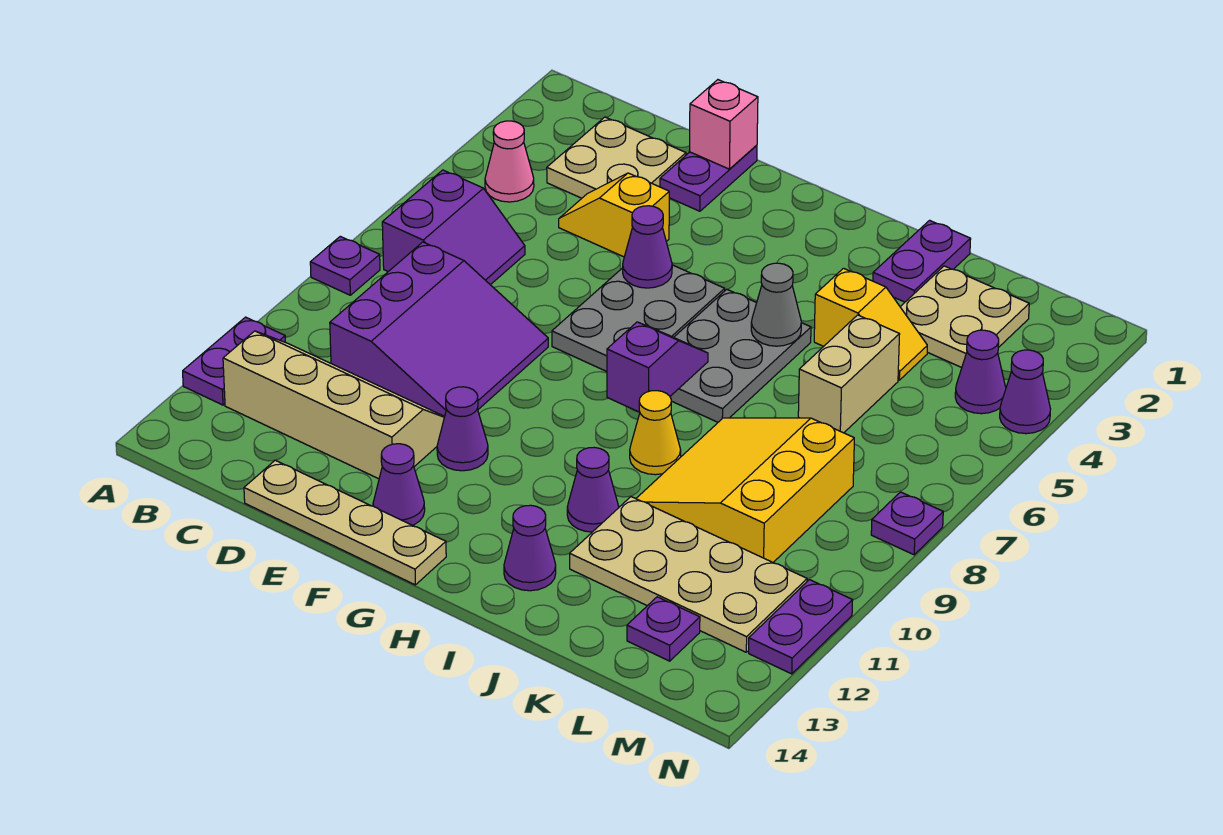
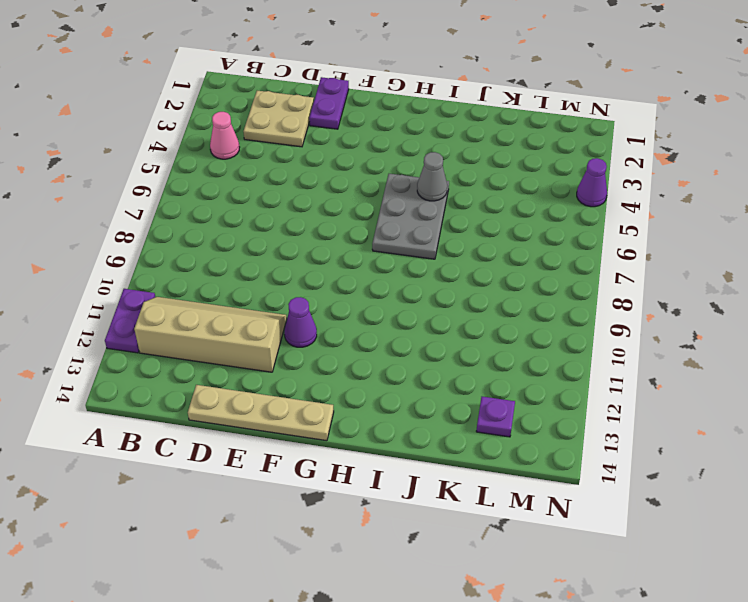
none -> purple 1x1 plate [310,236,380,295]
none -> purple 2x2 slope [382,170,525,285]
none -> purple 3x3 slope [330,242,548,416]
none -> yellow 1x2 slope [559,173,669,257]

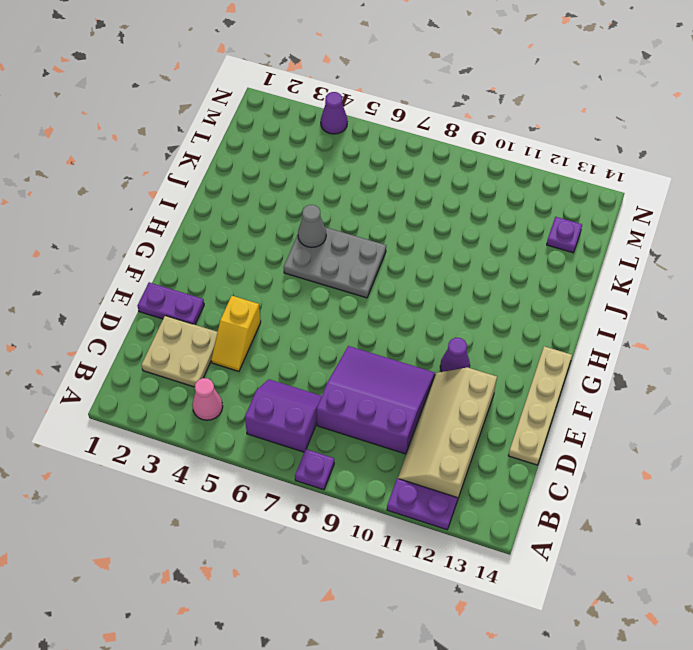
none -> grey 2x3 plate [552,265,725,372]
none -> purple 1x1 cone [373,444,425,525]
none -> yellow 1x1 cone [630,391,681,475]
none -> purple 1x1 cone [567,447,619,532]

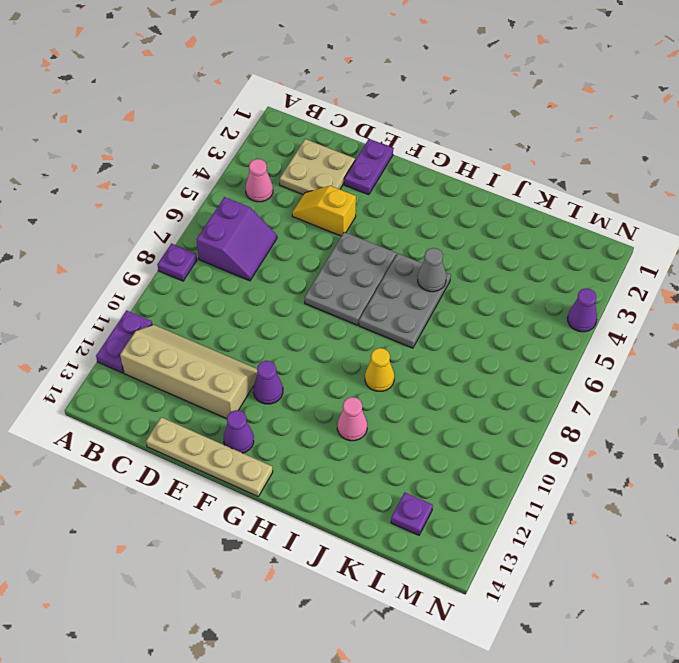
pink 1x1 cone [337,397,367,441] -> purple 1x1 cone [567,447,619,532]
none -> purple 3x3 slope [330,242,548,416]
none -> purple 1x1 cone [504,505,556,591]
none -> purple 1x2 plate [873,220,971,302]
none -> yellow 1x2 slope [814,268,927,380]

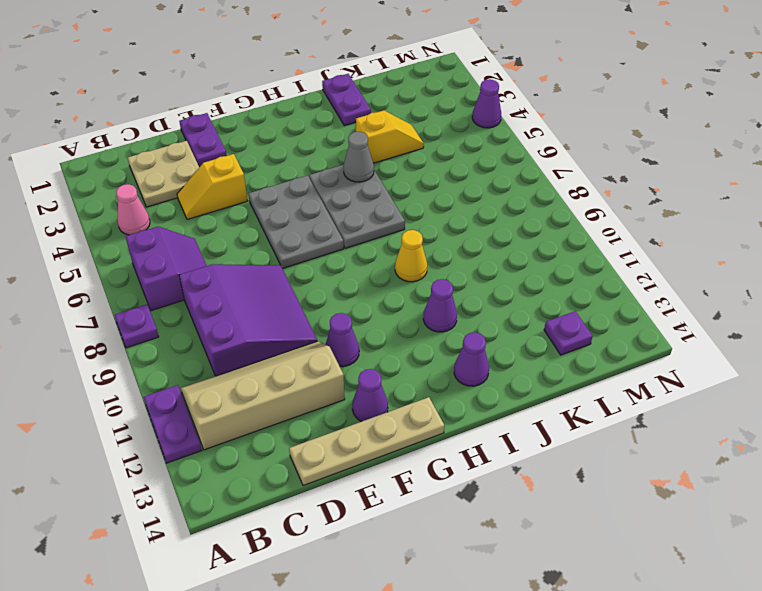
none -> yellow 3x3 slope [636,418,854,562]
none -> tan 2x4 plate [570,497,807,652]
none -> tan 2x2 plate [901,266,1029,368]
none -> tan 1x2 brick [798,315,900,433]

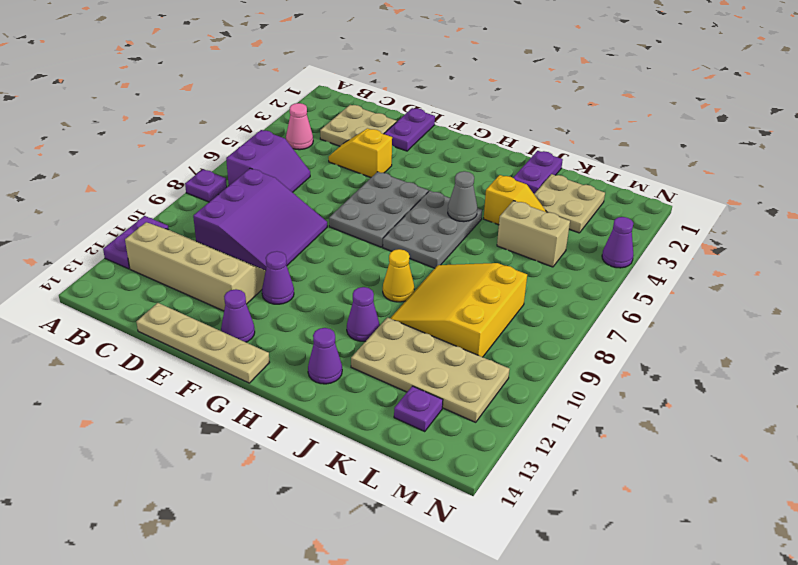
tan 1x2 brick [497,201,570,267] -> tan 1x2 brick turned to [798,315,900,433]
none -> purple 1x1 cone [955,330,1006,414]
none -> purple 1x1 plate [871,492,943,555]
none -> purple 1x2 plate [749,580,853,674]
none -> pink 1x1 brick [689,80,758,169]

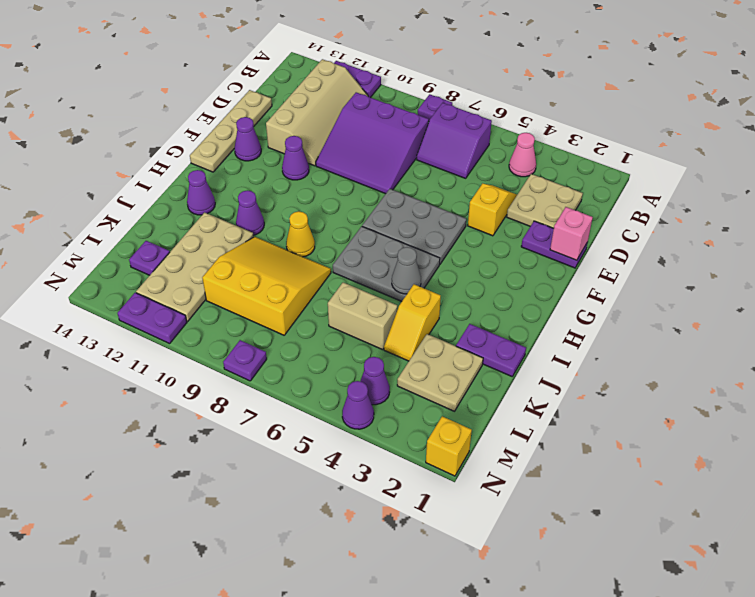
yellow 1x1 brick [426,416,472,476] -> none
none -> purple 1x1 cone [623,206,672,288]
none -> purple 1x2 slope [607,322,708,412]

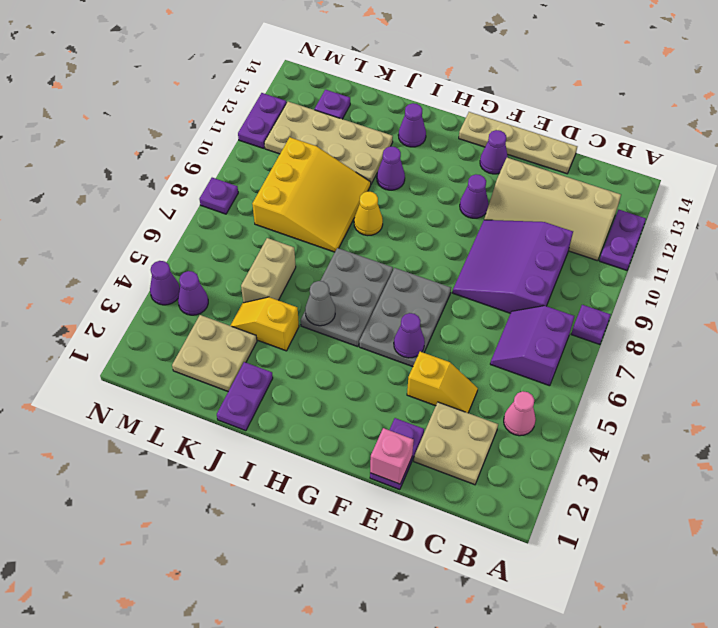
none -> purple 1x2 slope [607,322,708,412]

